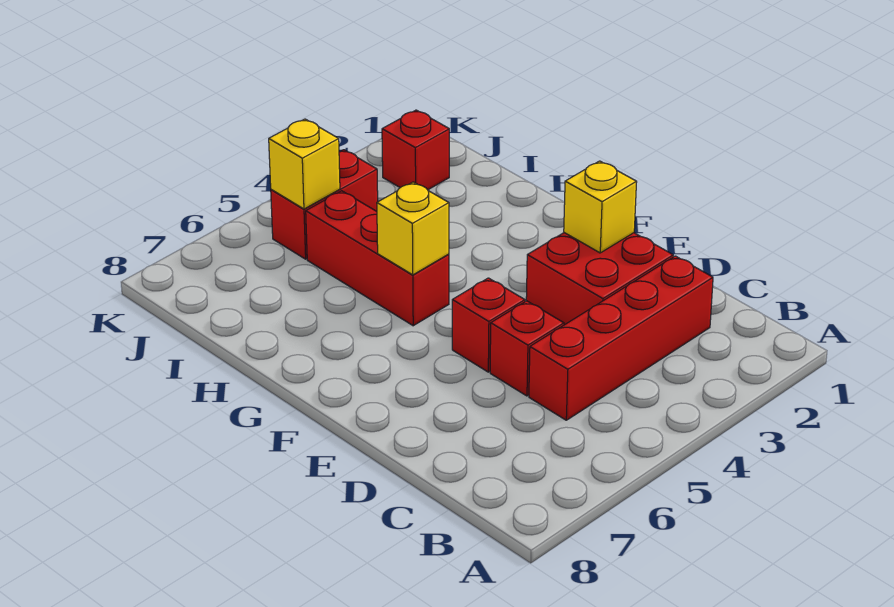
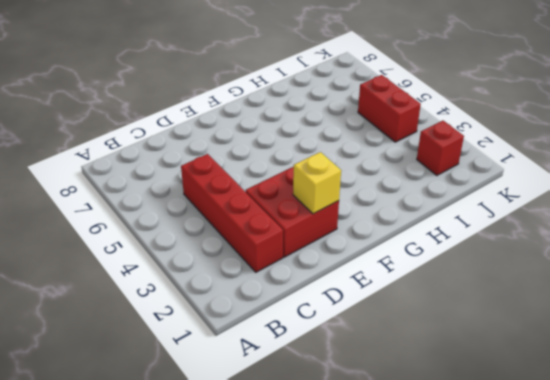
none -> red 1x1 brick [490,301,564,396]
none -> red 1x1 brick [452,278,525,372]

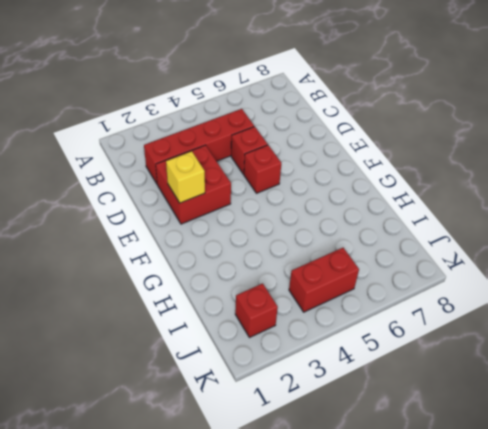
none -> red 1x3 brick [306,191,449,326]
none -> yellow 1x1 brick [377,182,449,275]

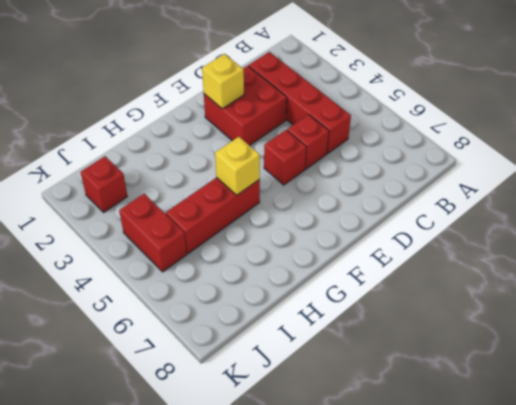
none -> yellow 1x1 brick [269,119,340,209]

